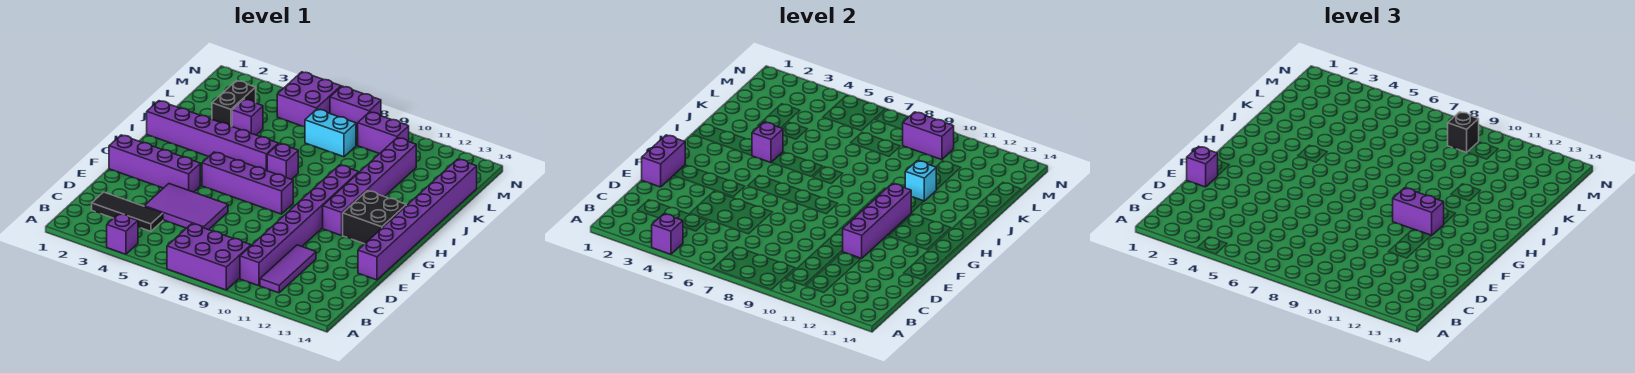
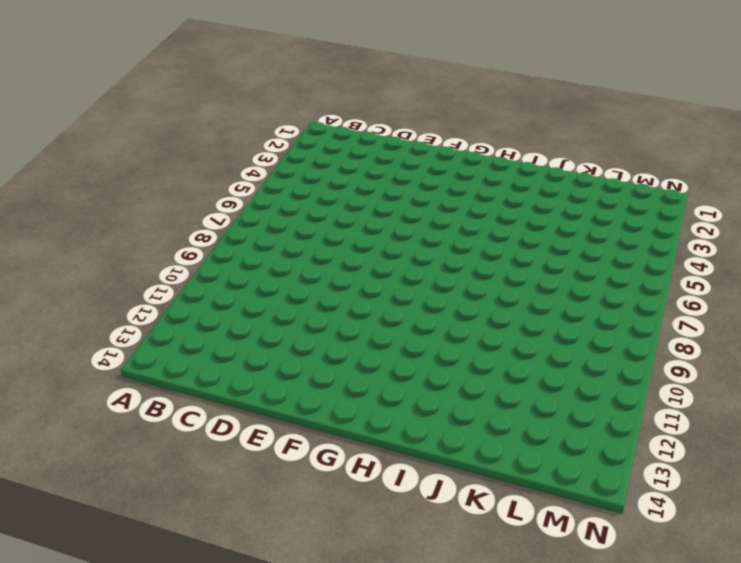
none -> purple 1x1 brick [107,214,138,254]
none -> purple 2x3 brick [167,224,251,290]
none -> purple 1x8 brick [240,165,359,286]

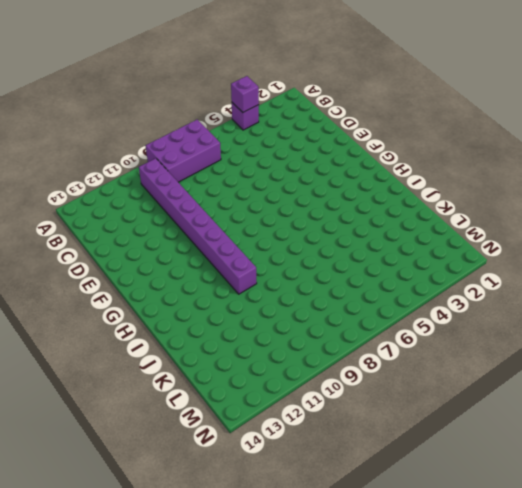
none -> purple 1x3 tile [260,245,316,293]
none -> black 1x3 tile [92,192,163,231]
none -> purple 2x3 tile [144,184,228,230]

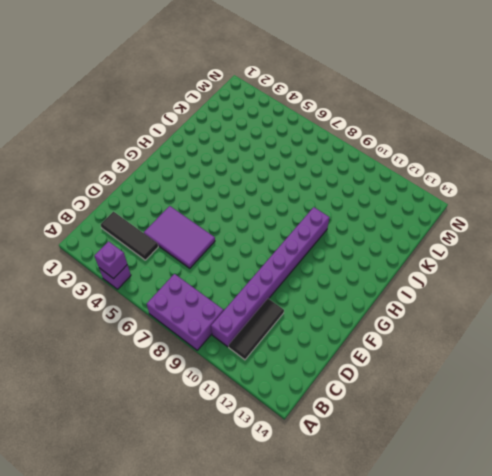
black 1x3 tile [229,299,284,360] -> purple 1x3 tile [260,245,316,293]
none -> purple 1x8 brick [358,159,477,280]
none -> purple 1x4 brick [109,135,200,192]
none -> purple 1x4 brick [202,152,293,214]

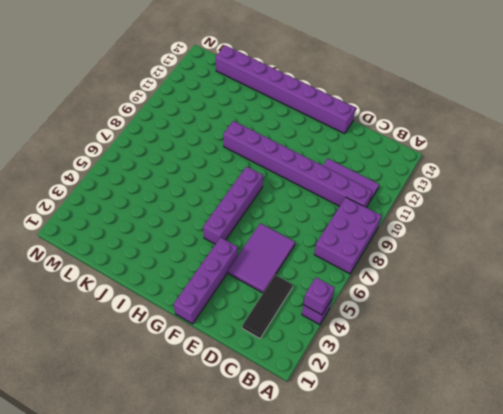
none -> purple 1x6 brick [323,138,416,235]
none -> black 2x2 brick [343,191,406,244]
none -> purple 1x6 brick [147,101,278,171]

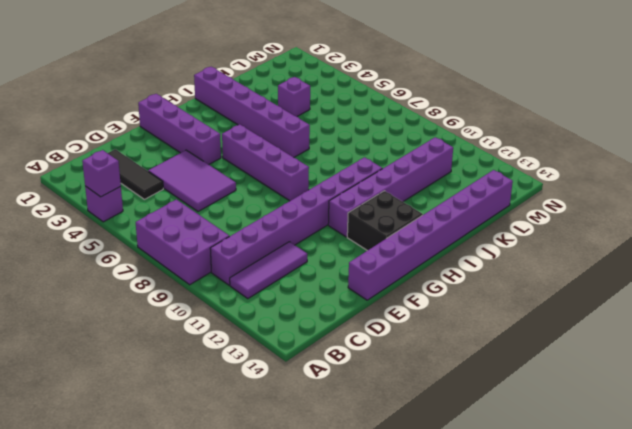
none -> purple 1x1 brick [267,143,298,180]
none -> black 1x2 brick [212,81,256,126]
none -> cyan 1x2 brick [305,109,356,157]

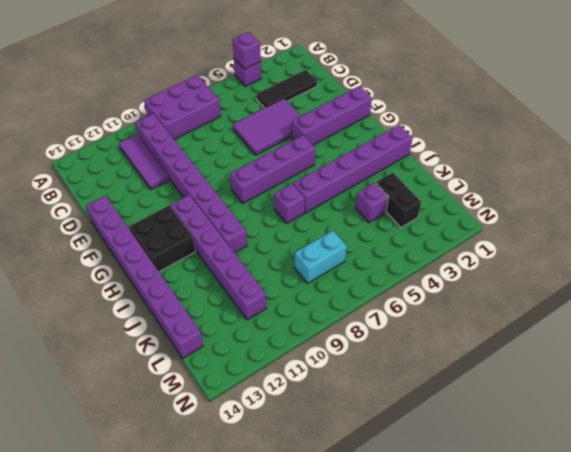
none -> purple 2x2 brick [277,72,341,127]
none -> purple 1x2 brick [358,112,409,154]
none -> purple 1x2 brick [330,86,381,130]

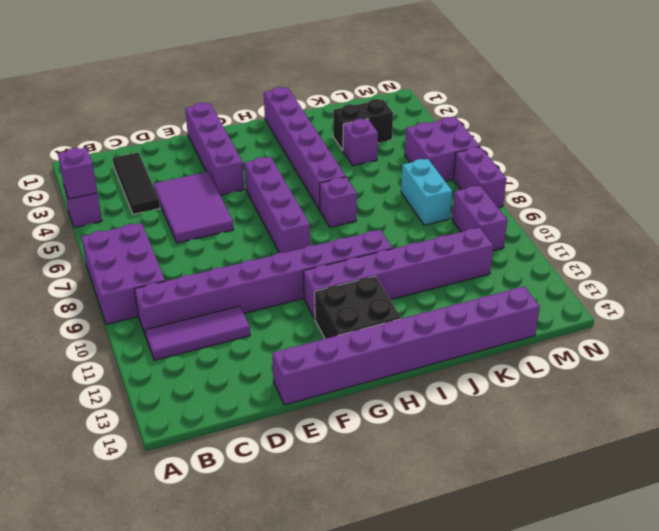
none -> purple 1x2 brick [642,135,685,187]
none -> purple 1x4 brick [843,184,911,258]
none -> purple 1x1 brick [752,122,783,163]

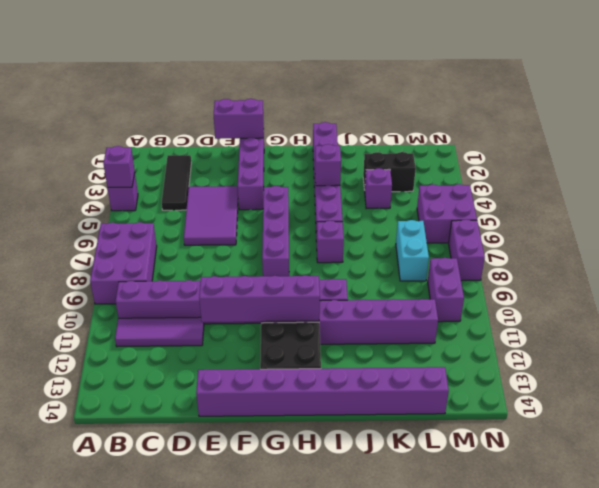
none -> cyan 1x1 brick [905,161,936,201]
none -> purple 1x2 brick [902,112,954,160]
none -> purple 1x1 brick [1187,146,1218,187]

